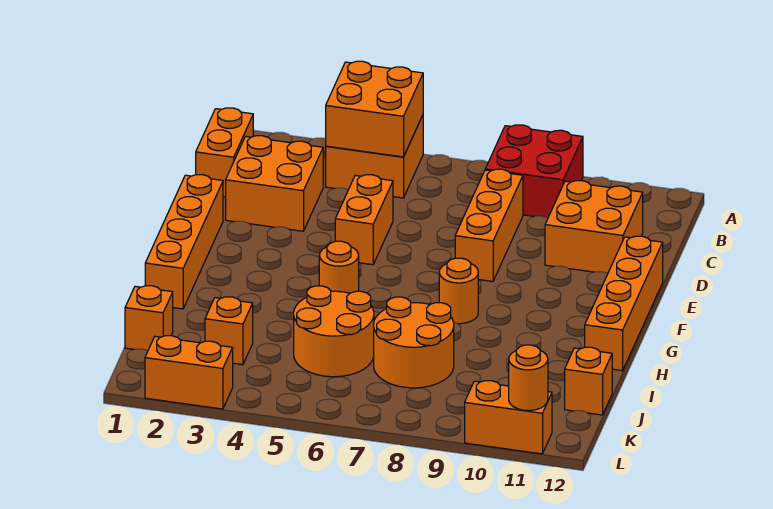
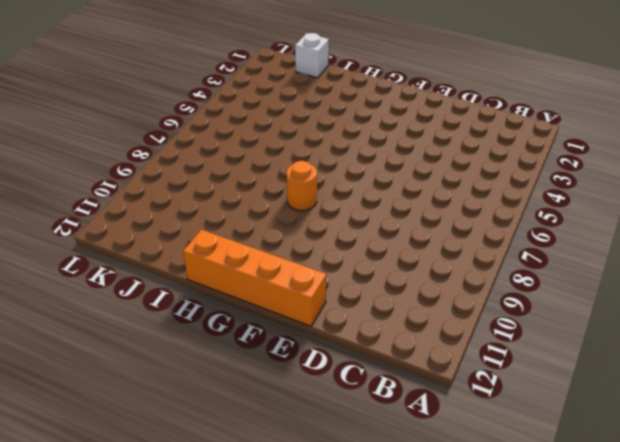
white 1x1 brick [295,33,329,78] -> orange 1x1 brick [125,286,173,351]
none -> orange 2x2 brick [326,115,423,198]
none -> red 2x2 brick [485,125,583,218]
none -> orange 1x2 brick [196,108,253,197]

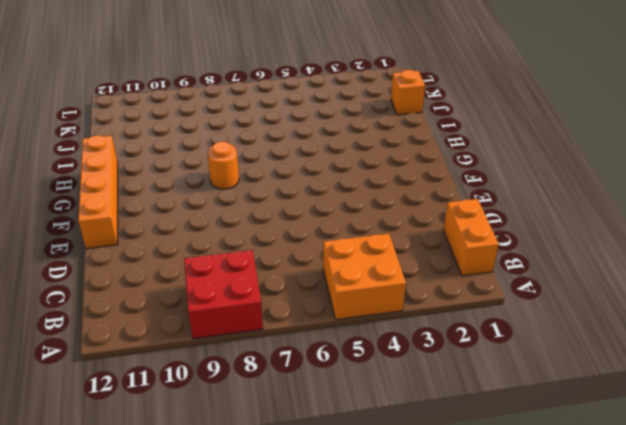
none -> orange 2x2 brick [226,136,323,231]
none -> orange 1x3 brick [455,169,523,282]
none -> orange 2x2 brick [545,181,643,273]

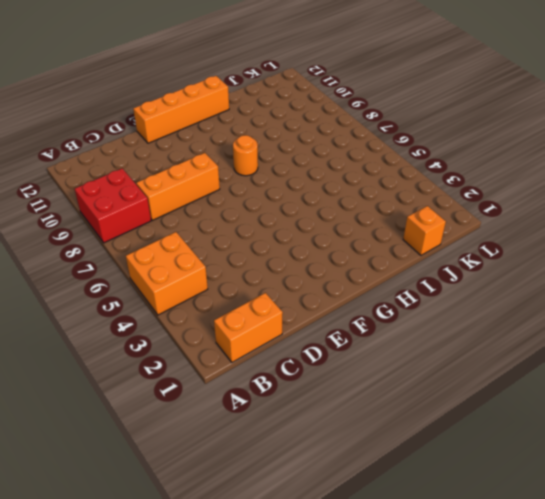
none -> orange 2x2 brick [226,136,323,231]
none -> orange 2x2 brick [545,181,643,273]
none -> orange 1x2 brick [335,175,393,265]

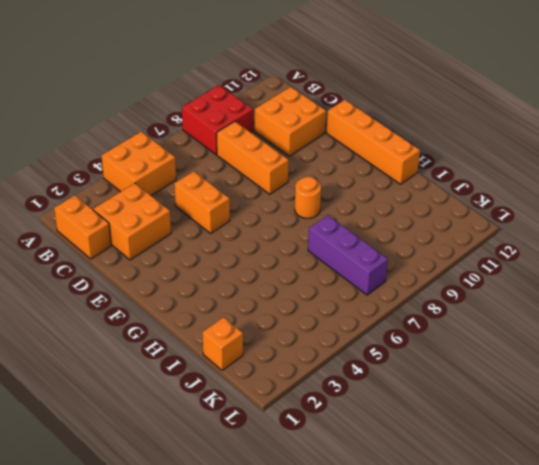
purple 1x3 brick [308,215,388,295] -> orange 2x2 round brick [374,297,454,388]
none -> orange 1x4 brick [145,175,223,309]
none -> orange 1x1 round brick [319,241,359,293]
none -> orange 2x2 round brick [294,286,374,377]

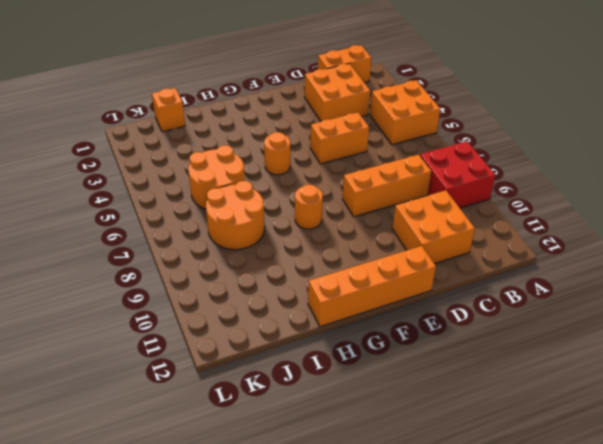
none -> orange 1x4 brick [145,175,223,309]
none -> orange 1x1 brick [205,297,253,365]
none -> orange 1x1 brick [565,347,612,415]

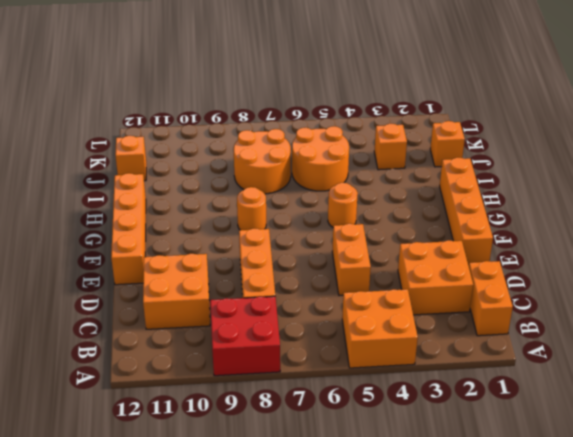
none -> orange 1x2 brick [145,336,233,409]
none -> orange 1x2 brick [465,381,552,454]
none -> orange 2x2 brick [326,61,423,157]

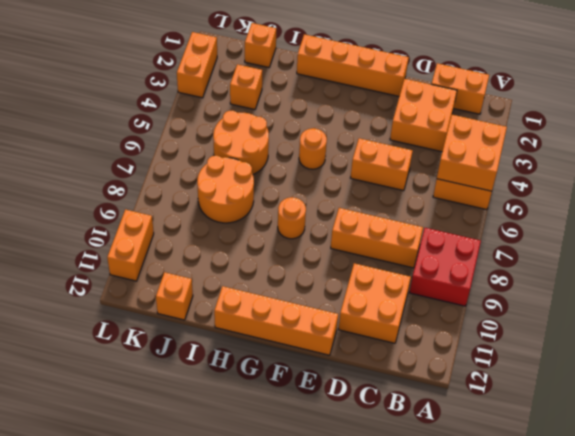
none -> orange 1x1 round brick [509,345,548,411]

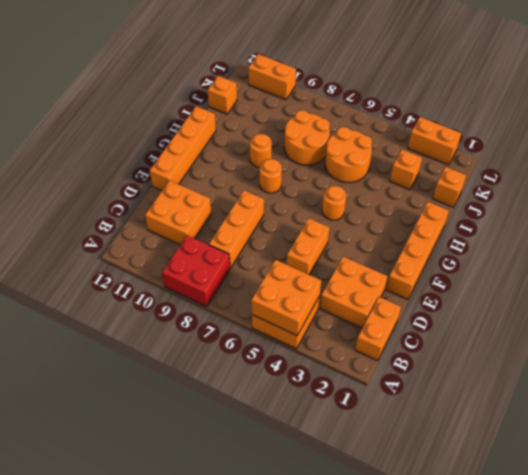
orange 1x1 round brick [250,134,272,168] -> orange 1x1 round brick moved to [509,345,548,411]

